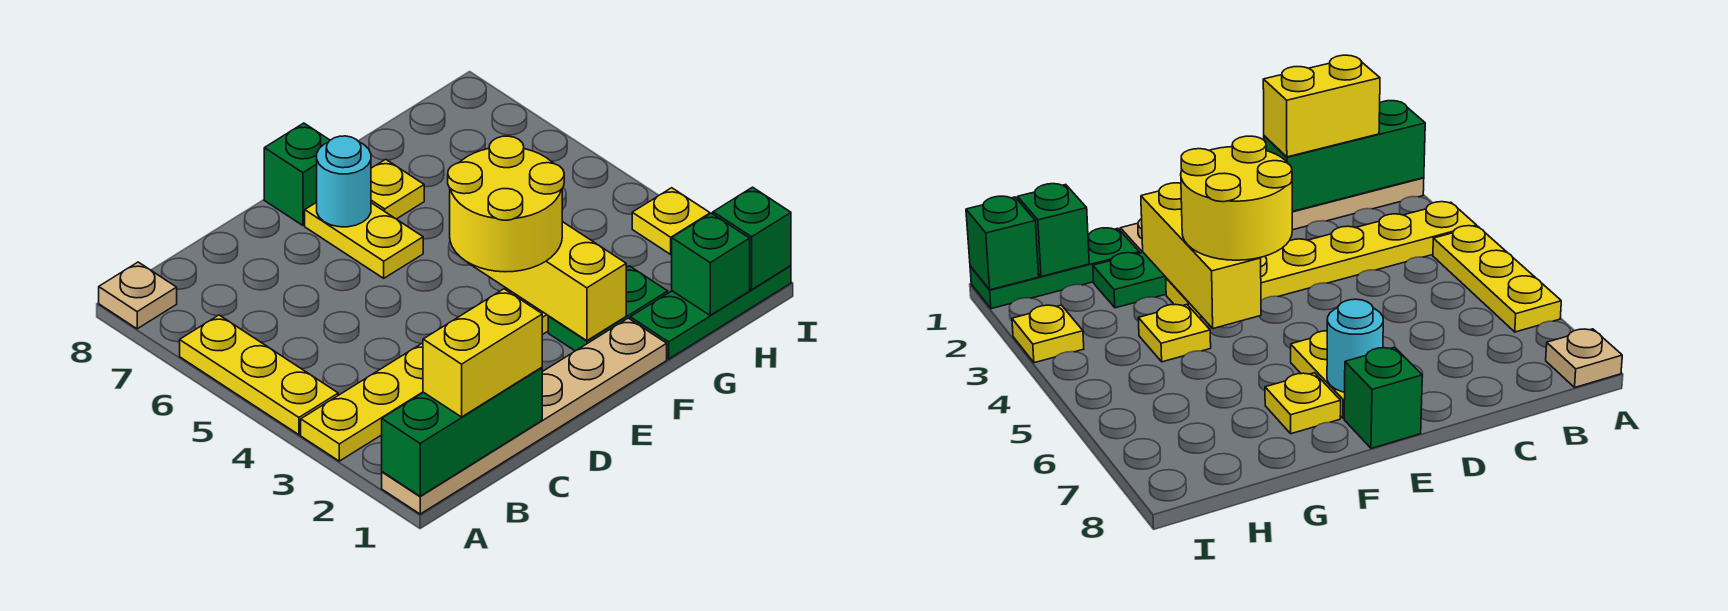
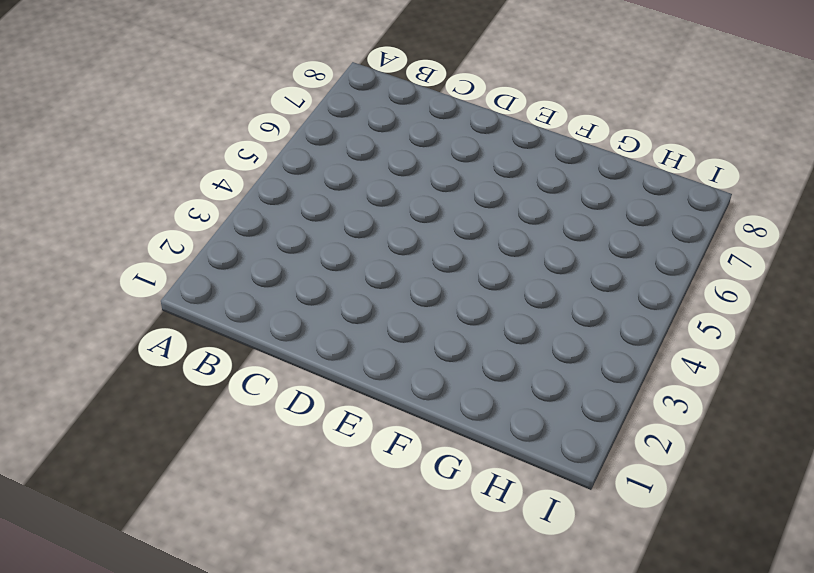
none -> tan 1x6 plate [382,318,667,514]
none -> yellow 1x6 plate [301,290,548,461]
none -> yellow 1x3 plate [180,315,338,435]

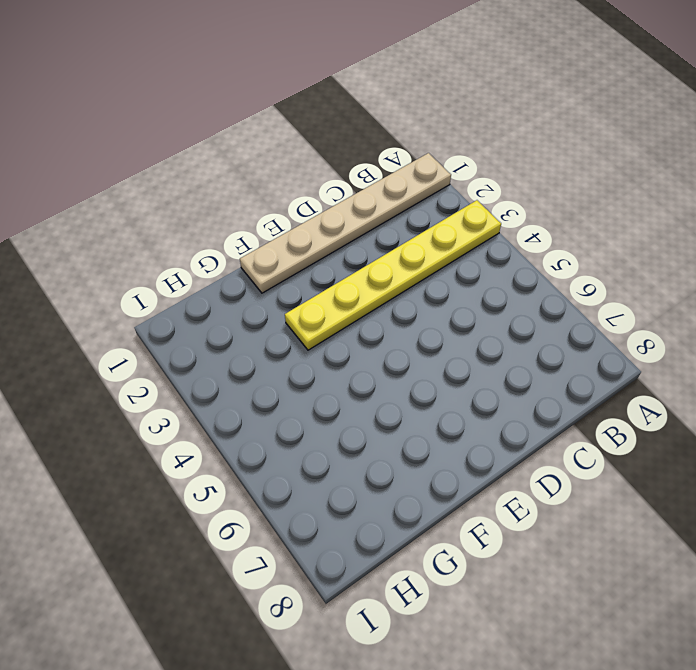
none -> yellow 1x3 plate [180,315,338,435]
none -> tan 1x1 plate [99,262,177,329]
none -> yellow 1x2 plate [305,202,423,278]

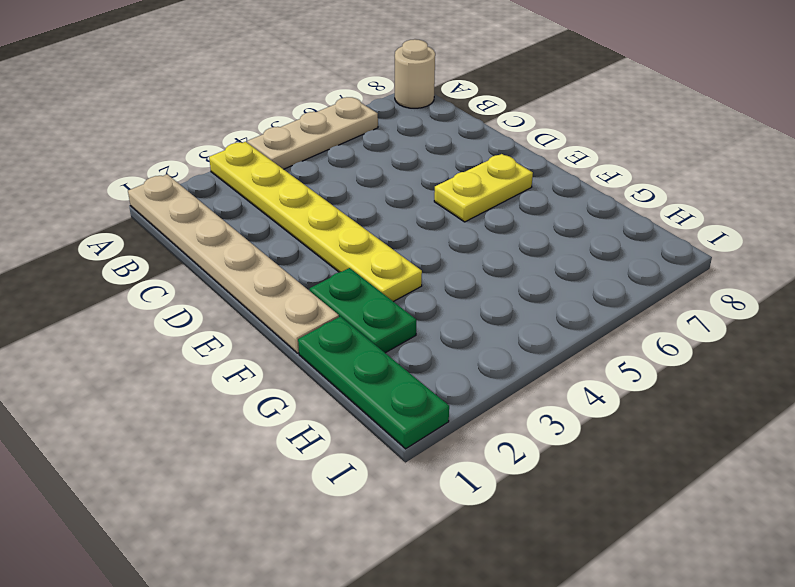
tan 1x3 plate [247,97,378,169] -> yellow 1x3 plate [180,315,338,435]
tan 1x1 round brick [395,39,435,108] -> tan 1x1 plate [99,262,177,329]
none -> green 1x1 brick [264,123,330,225]
none -> yellow 1x1 plate [371,159,424,219]
none -> yellow 1x1 plate [1138,304,1211,362]

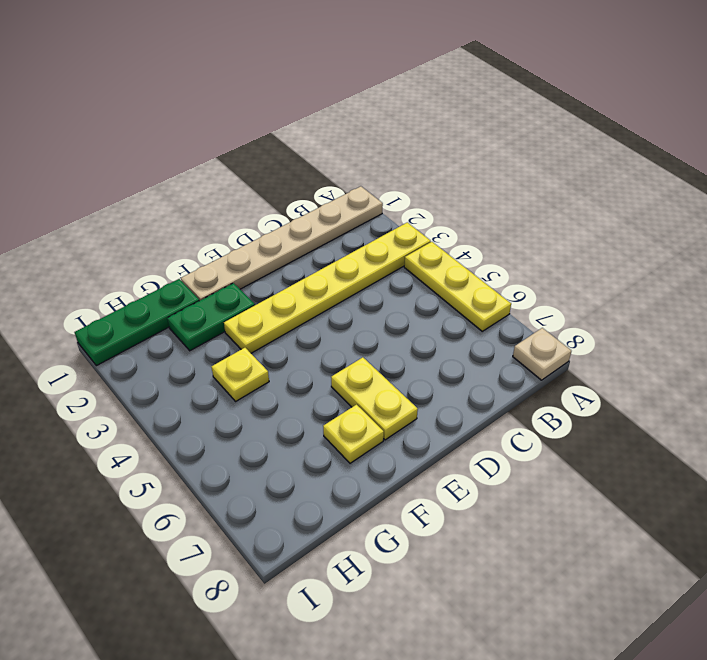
none -> green 1x1 brick [264,123,330,225]
none -> yellow 1x1 plate [632,188,710,254]
none -> green 1x3 brick [382,367,542,496]

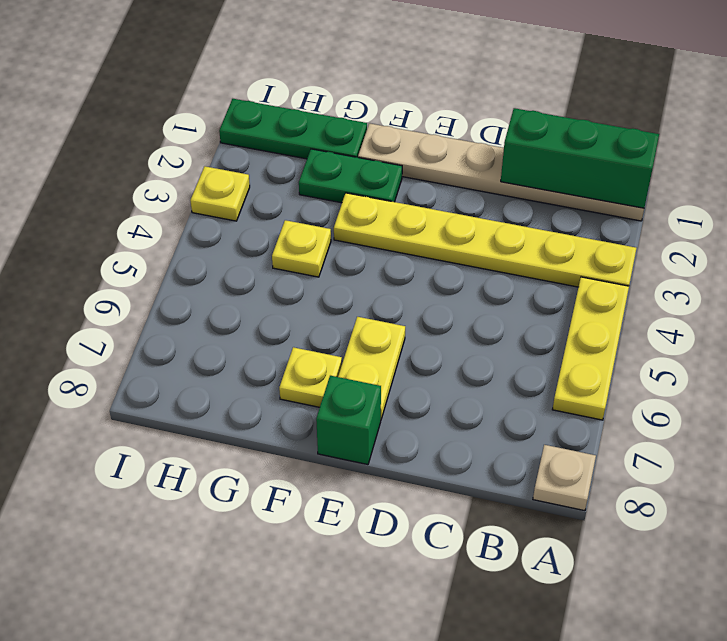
none -> cyan 1x1 round brick [317,136,371,227]
none -> yellow 1x3 brick [469,222,626,341]
none -> green 1x1 brick [672,213,750,315]

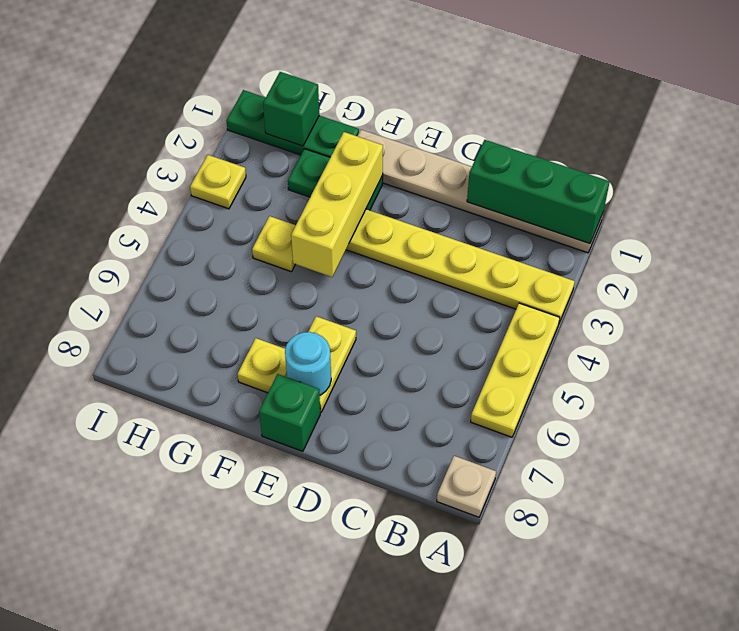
none -> green 1x1 brick [713,187,791,290]
none -> yellow 1x2 brick [423,289,542,417]
none -> yellow 2x2 round brick [448,136,564,272]

